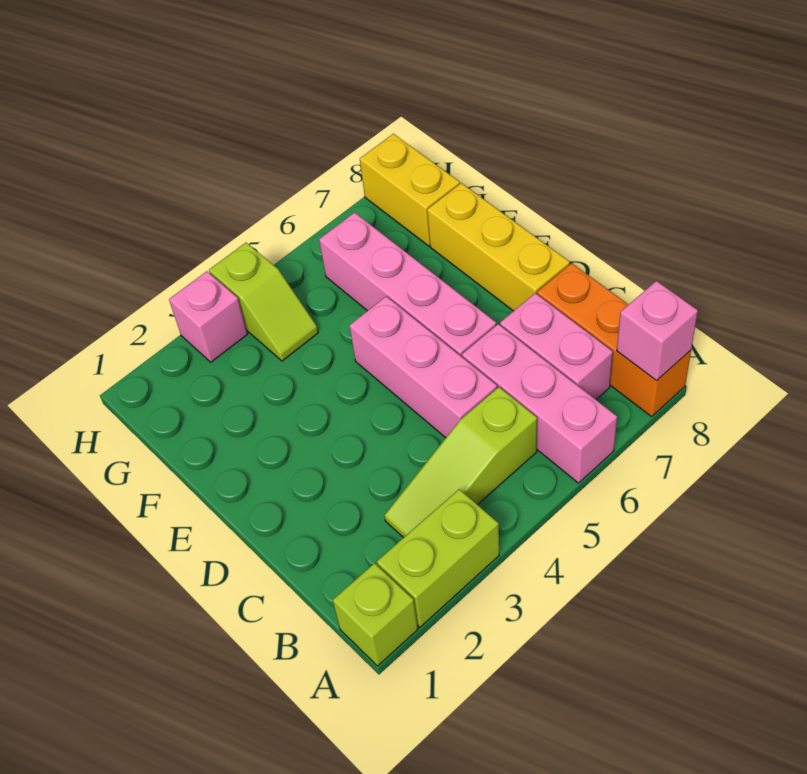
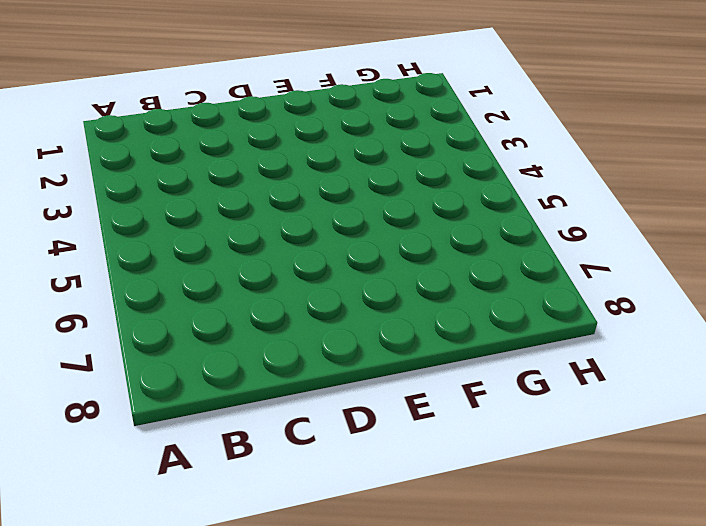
none -> lime 1x1 brick [333,563,418,666]
none -> lime 1x2 brick [377,489,499,627]
none -> pink 1x3 brick [462,324,617,483]

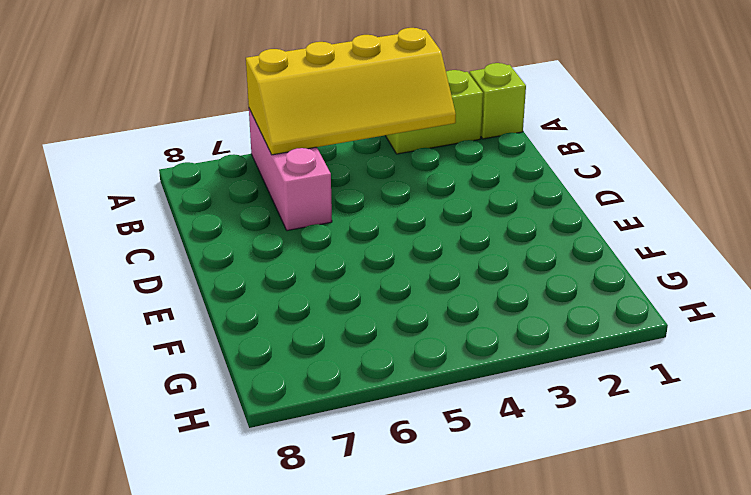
yellow 2x4 slope [246,28,456,155] -> none
none -> orange 1x3 brick [537,263,691,417]
none -> lime 1x3 slope [384,387,537,538]
none -> pink 1x2 brick [500,293,613,399]

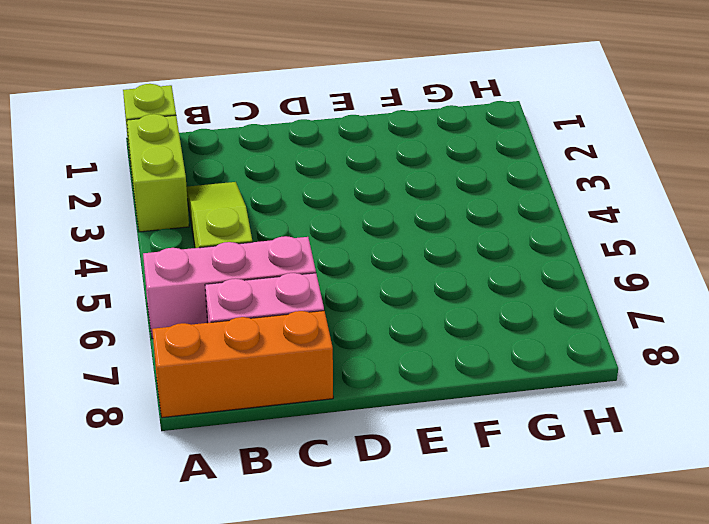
none -> pink 1x3 brick [349,296,497,438]
none -> pink 1x4 brick [319,213,496,357]
none -> yellow 1x3 brick [427,183,570,311]

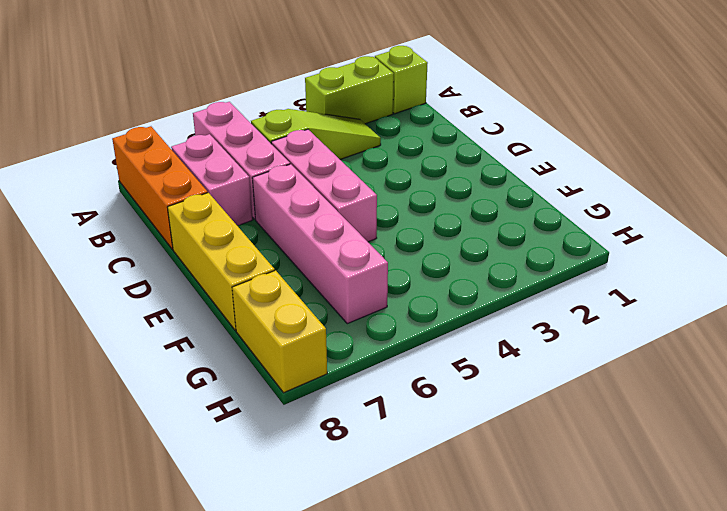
none -> lime 1x2 slope [209,243,318,361]
none -> pink 1x1 brick [169,271,248,362]
none -> pink 1x1 brick [617,281,698,380]

